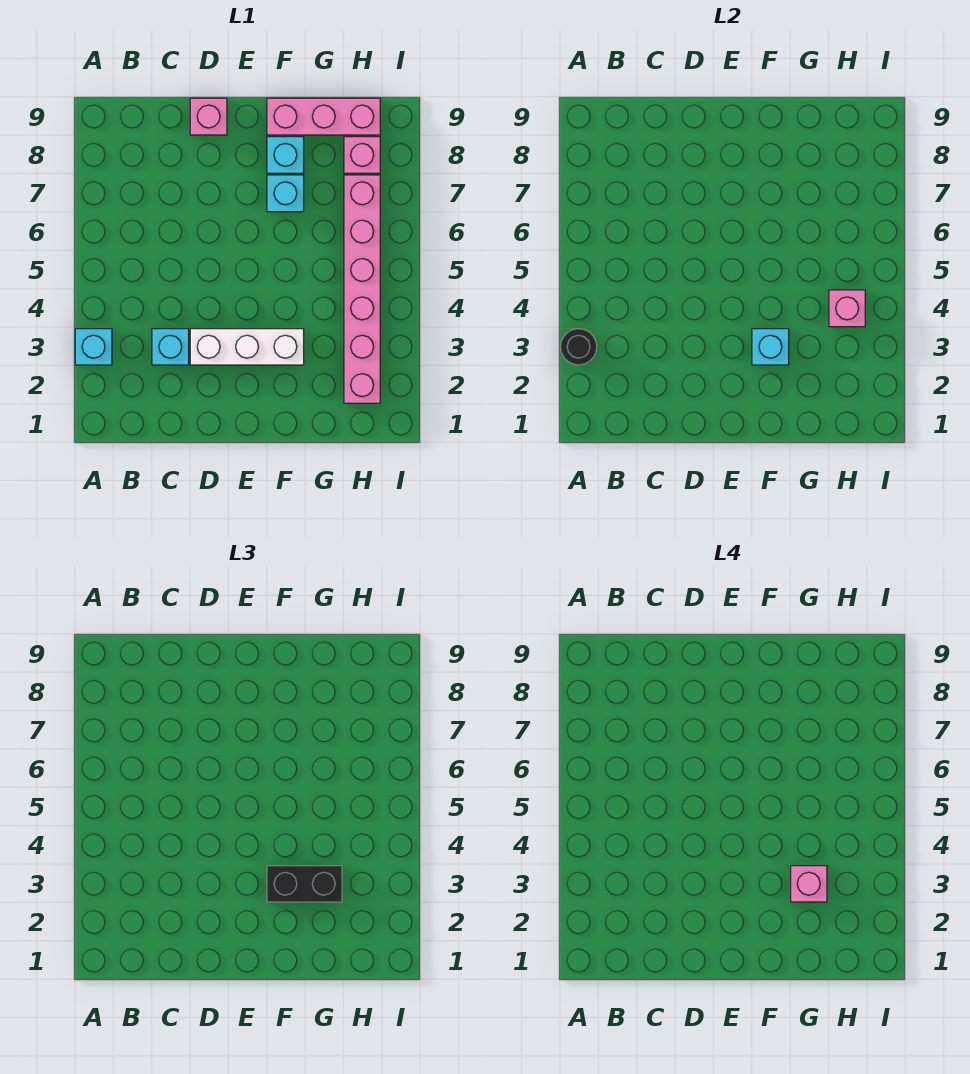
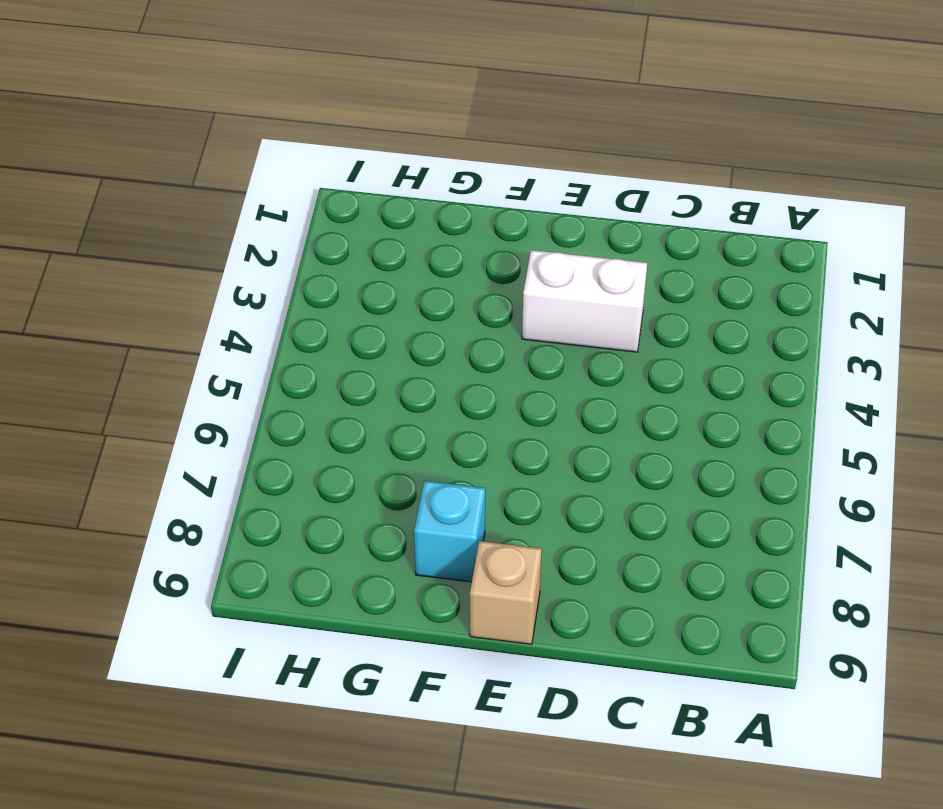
white 1x2 brick [522,250,647,352] -> white 1x3 brick [190,329,304,365]
tan 1x1 brick [470,541,542,644] -> none
none -> cyan 1x1 brick [75,329,112,365]
none -> cyan 1x1 brick [152,329,189,365]
none -> pink 1x1 brick [190,98,227,135]

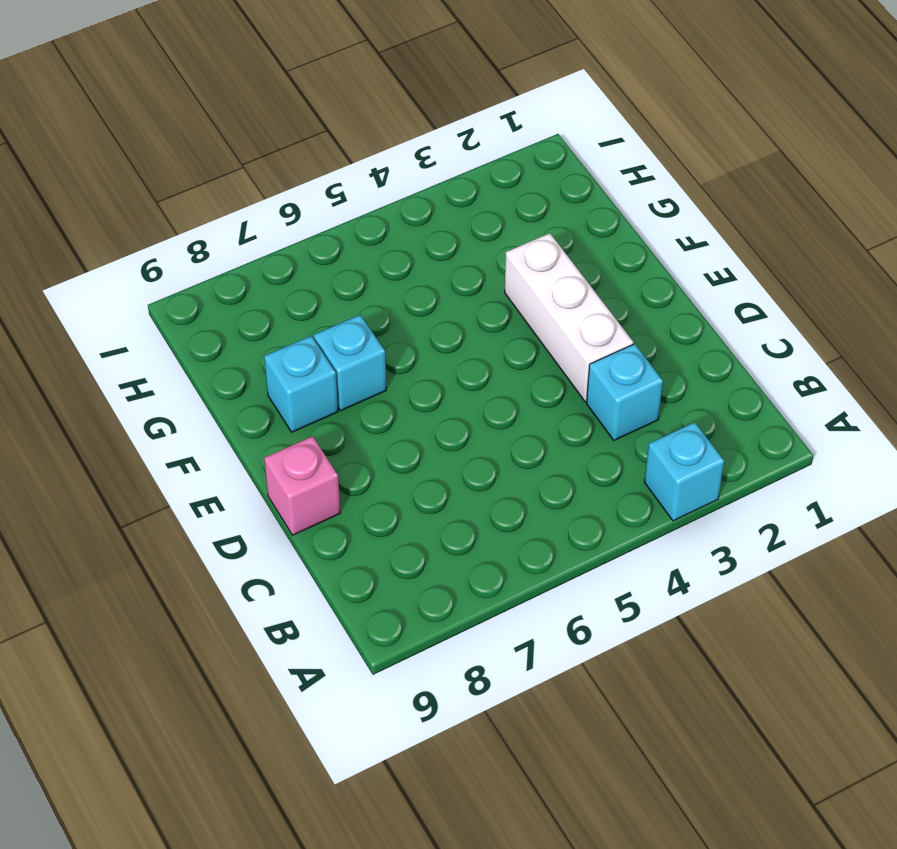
none -> pink 1x3 brick [267,98,380,135]
none -> pink 1x6 brick [344,175,380,403]
none -> pink 1x1 brick [344,137,380,173]

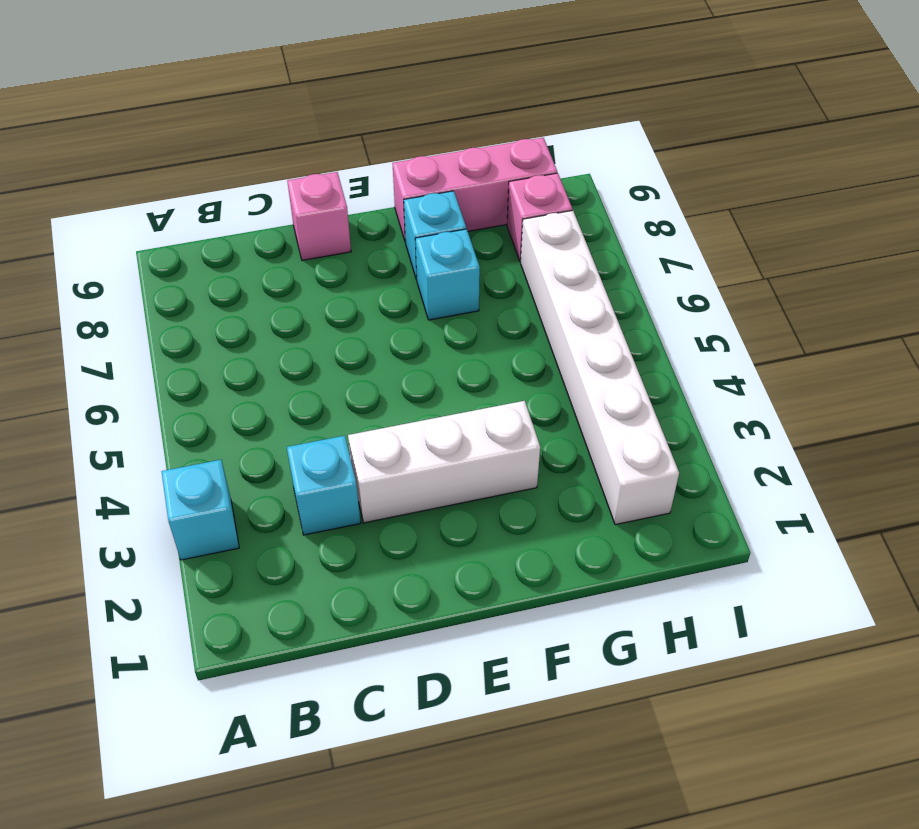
white 1x6 brick [521,210,679,525] -> pink 1x6 brick [344,175,380,403]
none -> black 1x1 round brick [560,329,597,365]
none -> cyan 1x1 brick [752,329,789,365]
none -> pink 1x1 brick [829,290,865,327]

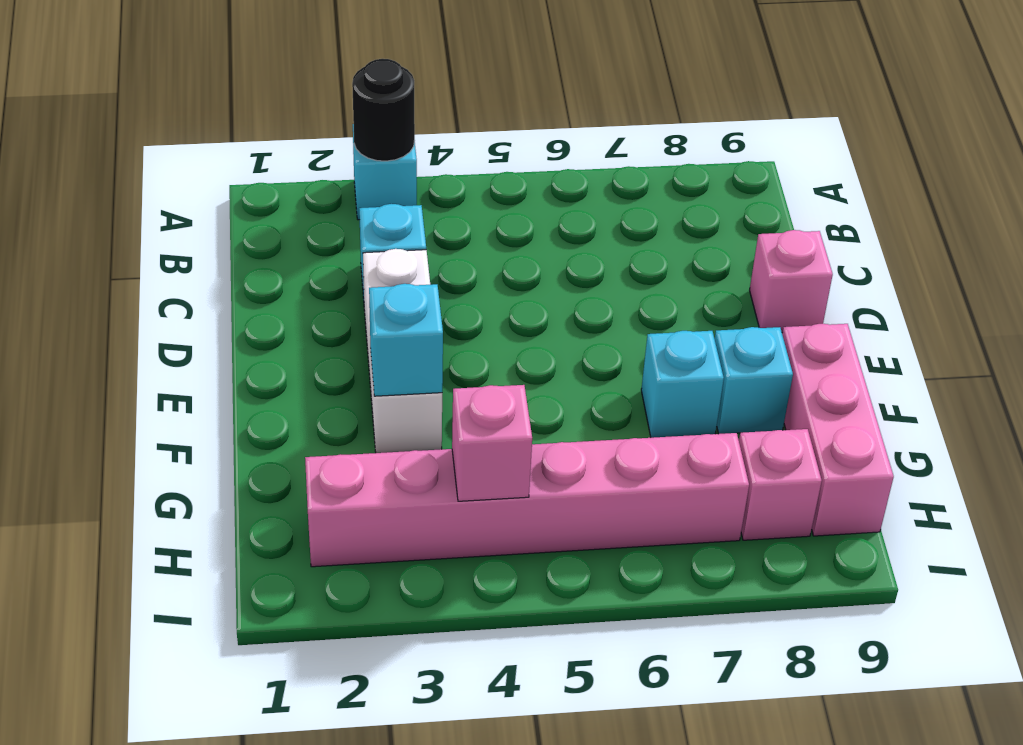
none -> black 1x2 brick [267,866,342,902]
none -> pink 1x1 brick [791,866,827,902]

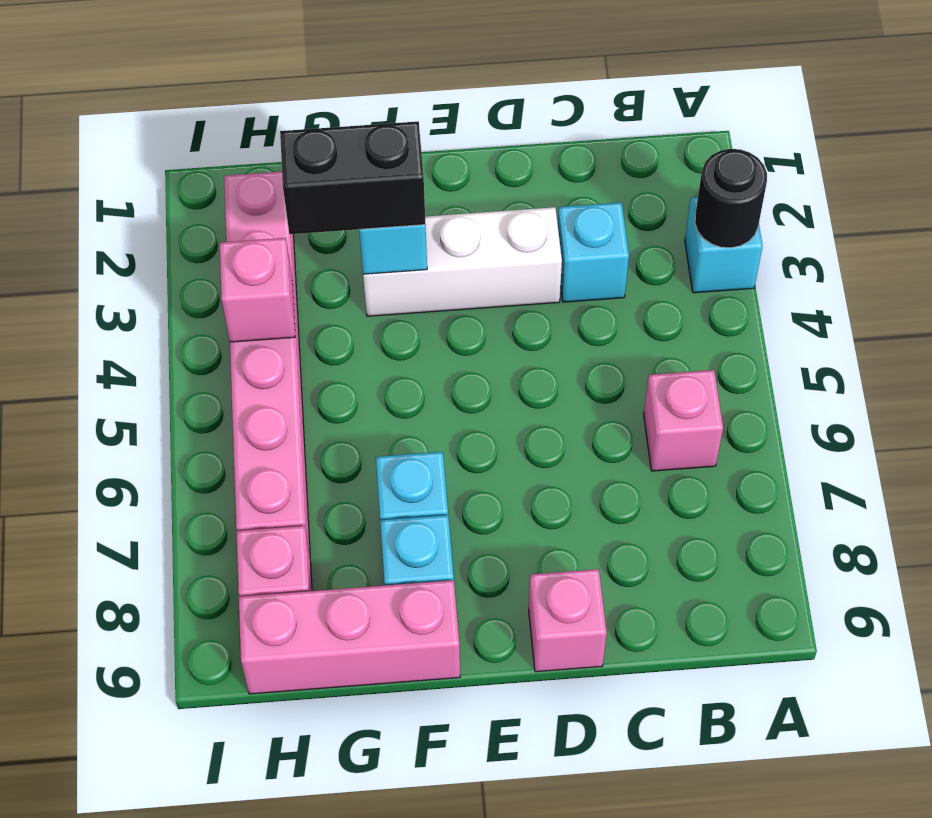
pink 1x1 brick [644,370,723,471] -> pink 1x1 brick moved to [791,866,827,902]

